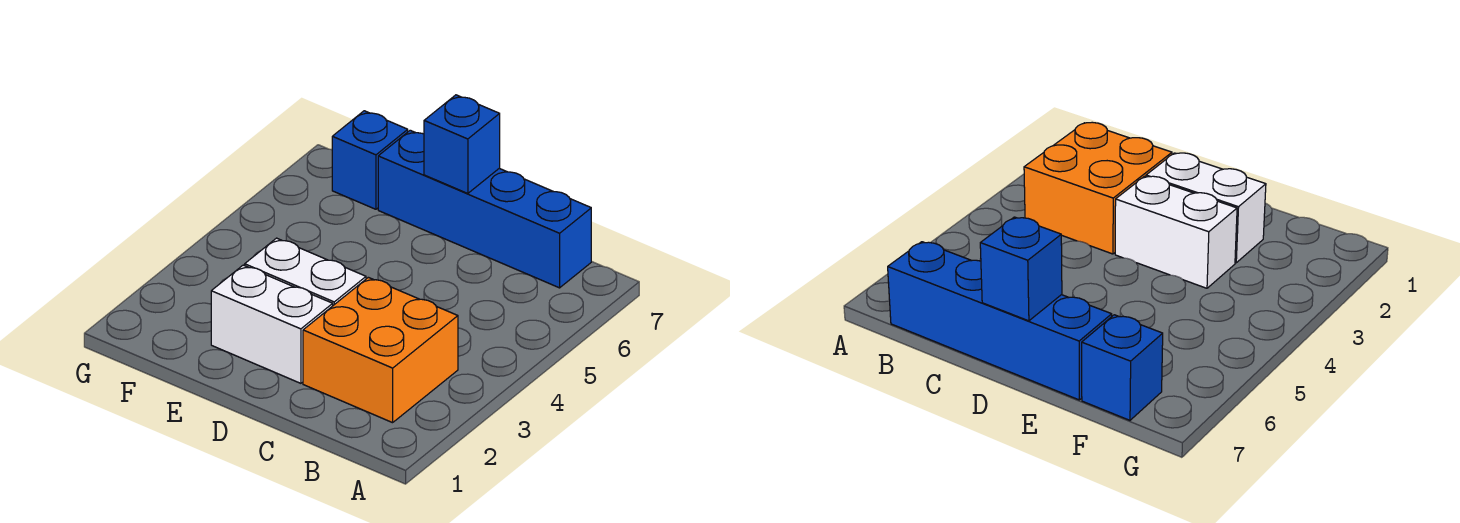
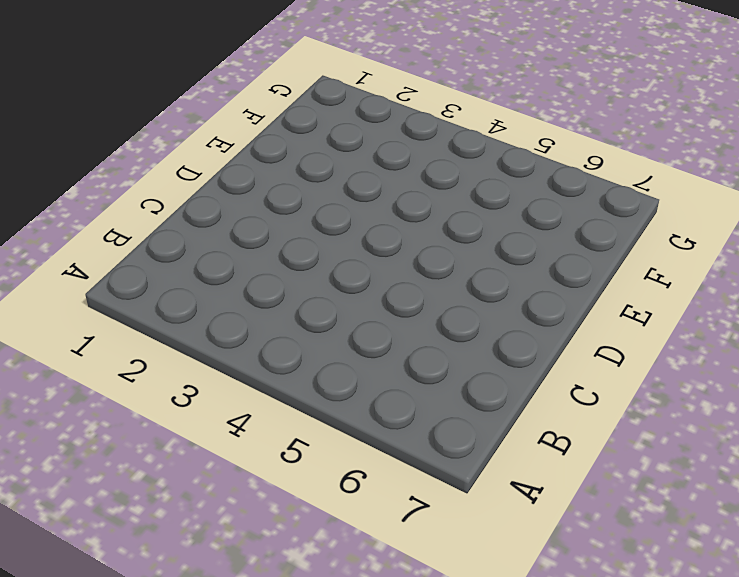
none -> orange 2x2 brick [303,277,458,423]
none -> blue 1x4 brick [378,130,591,288]

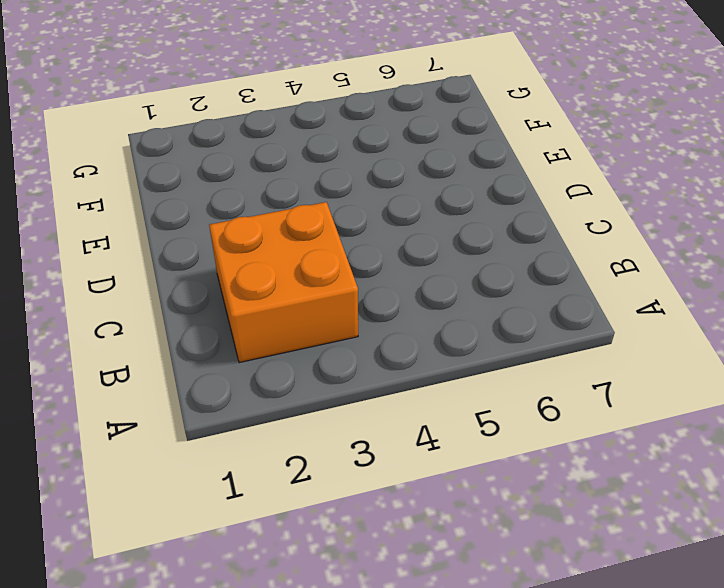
none -> blue 1x4 brick [378,130,591,288]
none -> white 1x2 brick [211,265,333,383]

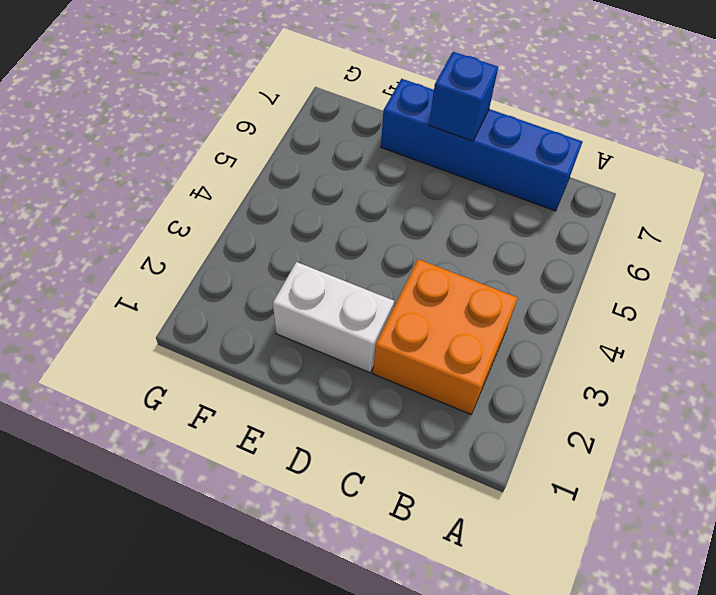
none -> white 1x2 brick [245,238,366,305]
none -> blue 1x1 brick [332,111,408,209]

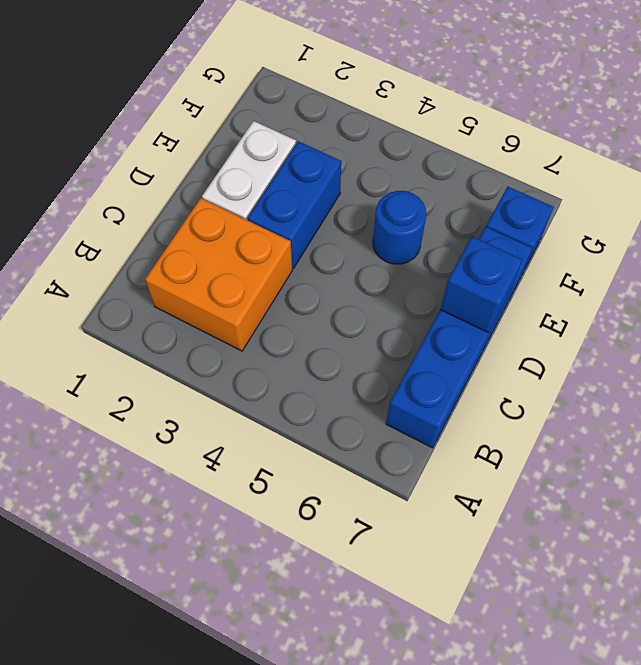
blue 1x2 brick [248,141,341,268] -> white 1x2 brick [245,238,366,305]
blue 1x1 round brick [373,191,426,264] -> none

